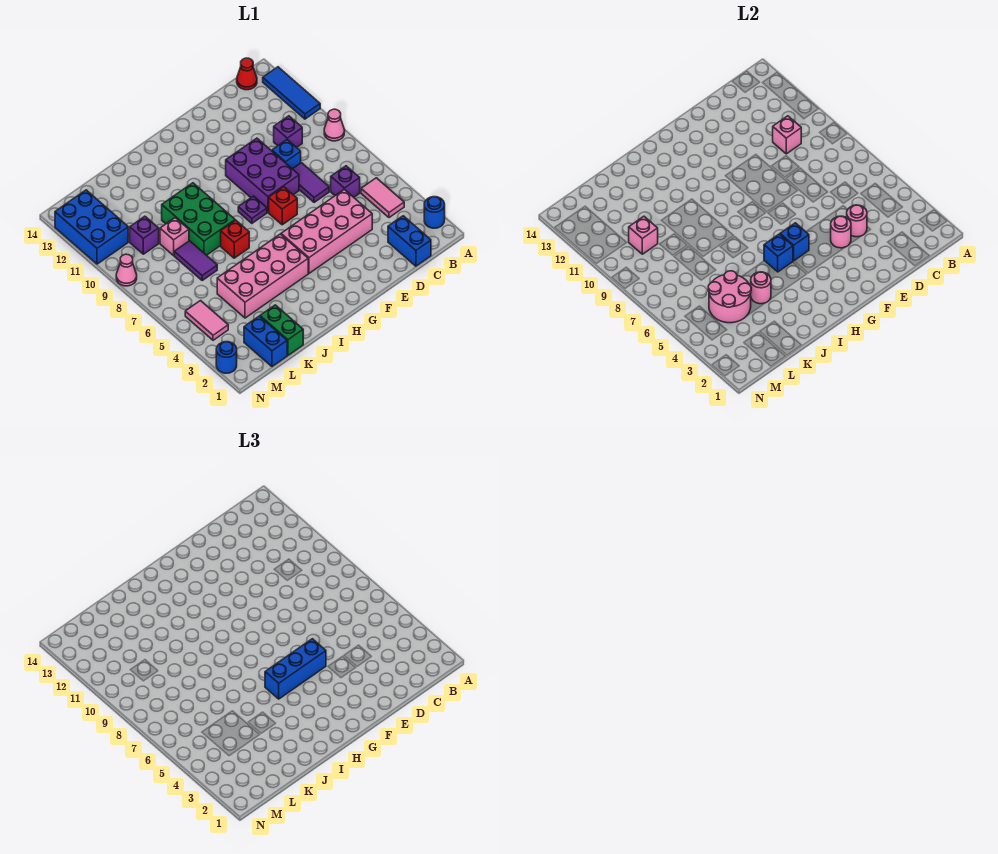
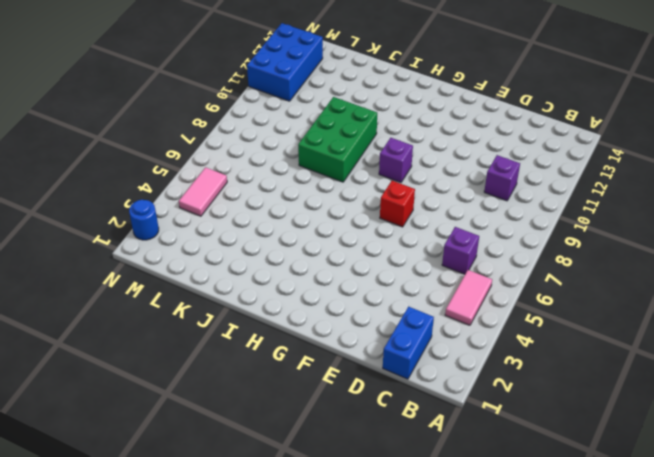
purple 1x1 brick [379,138,413,183] -> purple 1x1 brick moved to [130,216,159,254]
none -> blue 1x1 round brick [424,197,445,228]
none -> pink 1x1 cone [324,109,345,141]
none -> blue 1x3 tile [263,67,320,119]
none -> red 1x1 cone [237,58,257,90]

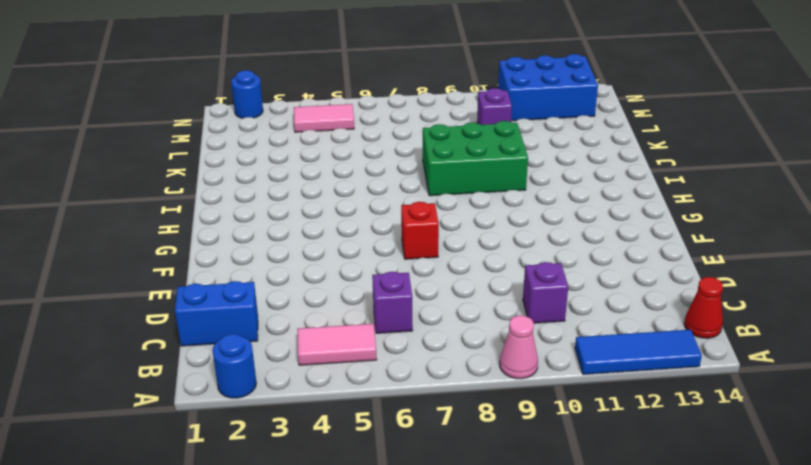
none -> pink 2x4 brick [281,189,372,273]
none -> purple 1x2 tile [293,163,329,203]
none -> blue 1x1 brick [272,140,301,169]
none -> purple 2x3 brick [226,138,299,212]

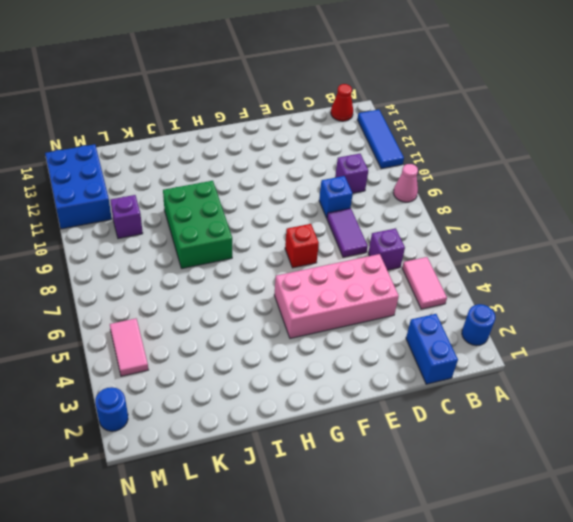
none -> purple 2x3 brick [226,138,299,212]
none -> purple 1x1 plate [238,196,267,223]
none -> pink 2x4 brick [217,234,308,318]
none -> red 1x1 brick [221,220,249,258]

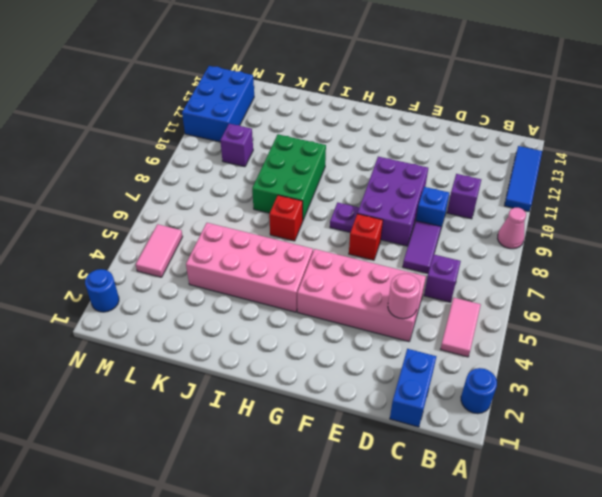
none -> red 1x1 cone [237,58,257,90]
none -> green 1x2 brick [260,305,303,355]
none -> purple 1x2 tile [174,241,217,280]
none -> pink 1x1 brick [160,218,189,255]

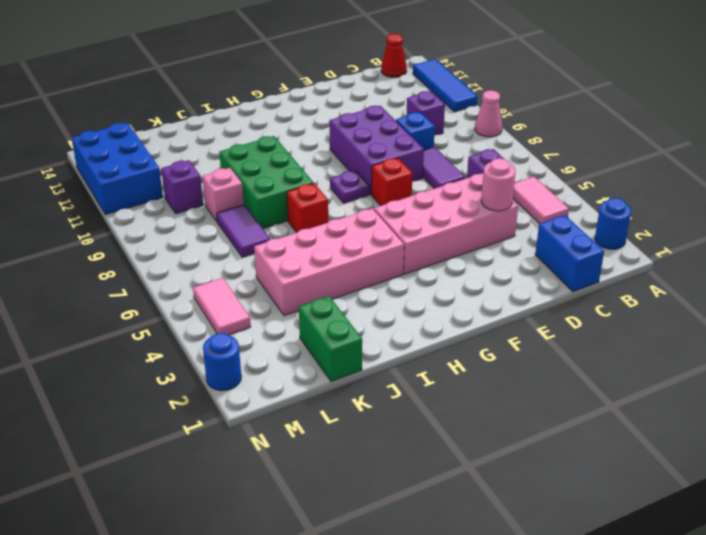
none -> blue 1x2 brick [244,316,287,367]
none -> pink 1x1 cone [116,254,137,286]
none -> pink 1x1 brick [773,116,801,154]
none -> pink 1x1 round brick [831,216,851,248]

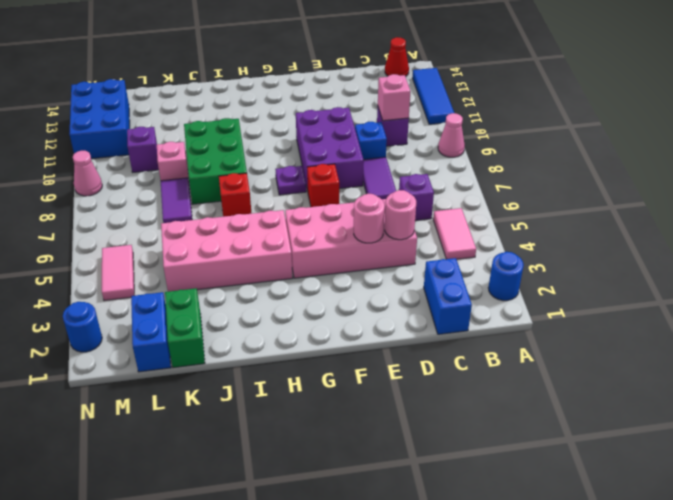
none -> blue 1x1 brick [780,223,809,261]
none -> blue 1x1 brick [764,234,793,272]
none -> pink 1x1 round brick [750,272,771,304]
none -> pink 2x2 round brick [708,271,751,323]

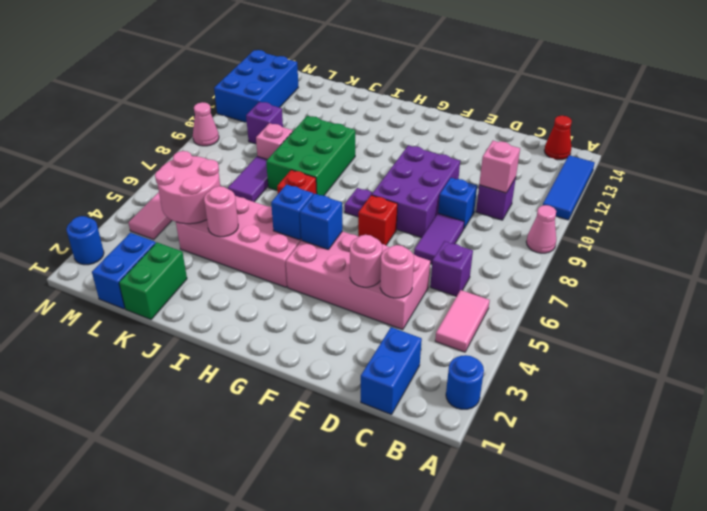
none -> pink 1x1 brick [629,216,658,254]
none -> blue 1x3 brick [265,639,326,699]

